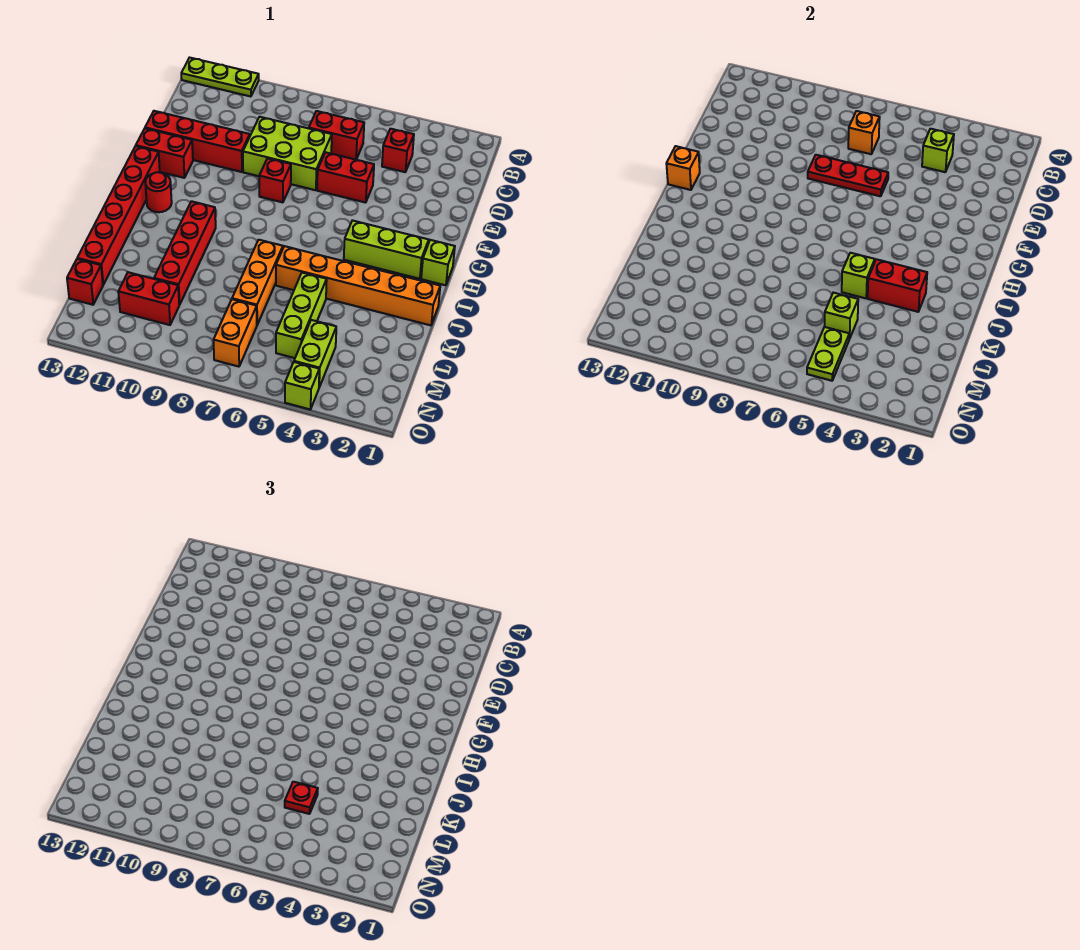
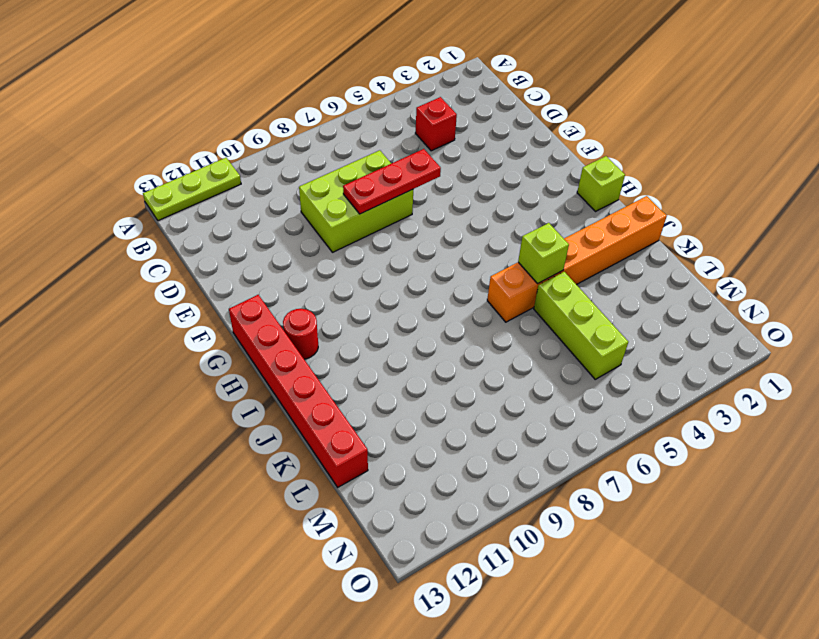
none -> red 1x2 brick [309,111,364,160]
none -> red 1x2 brick [317,152,374,203]
none -> red 1x4 brick [145,111,250,172]
none -> red 1x1 brick [259,158,291,202]

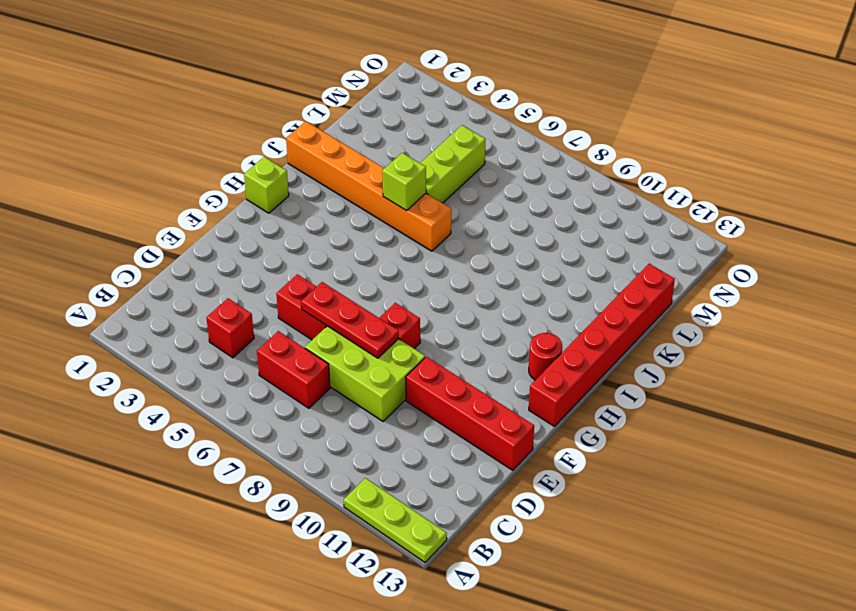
none -> red 1x2 brick [136,128,193,178]
none -> lime 1x3 brick [344,220,429,279]
none -> red 1x4 brick [154,201,216,305]
none -> orange 1x3 brick [232,240,283,325]

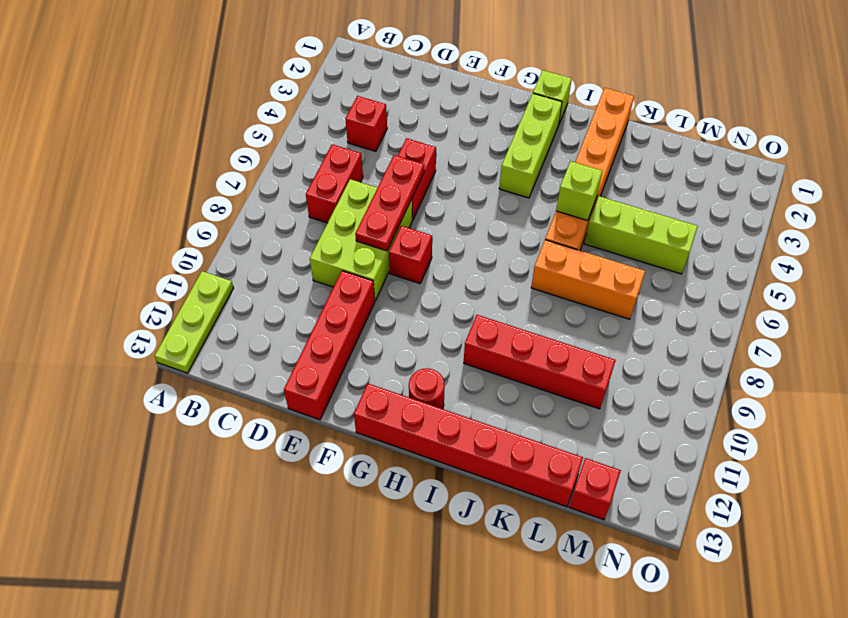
none -> red 1x2 brick [136,128,193,178]
none -> lime 1x2 brick [294,320,336,387]
none -> orange 1x2 brick [214,299,257,367]
none -> red 1x2 brick [118,272,179,325]

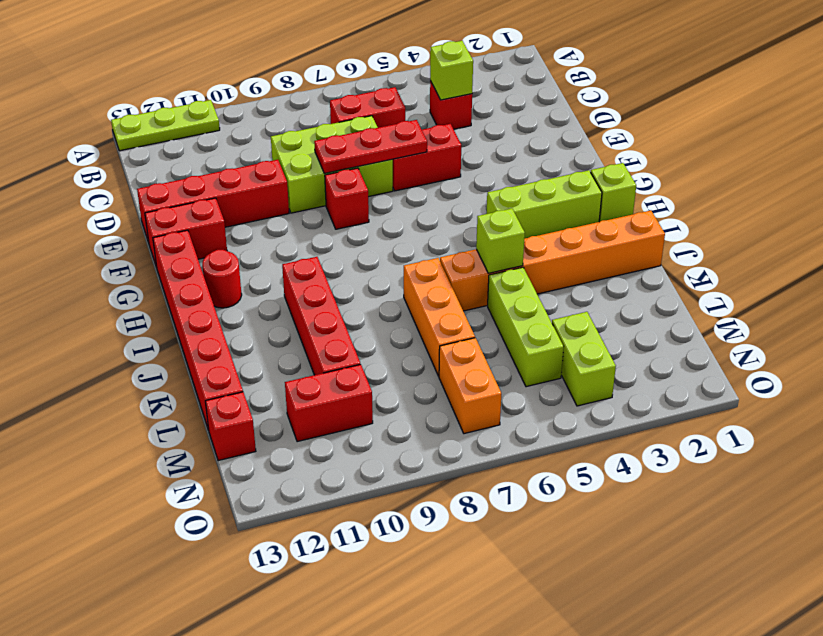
none -> lime 1x1 brick [285,362,319,409]
none -> orange 1x1 brick [848,111,880,154]
none -> orange 1x1 brick [666,146,700,190]
none -> red 1x2 brick [868,259,927,312]

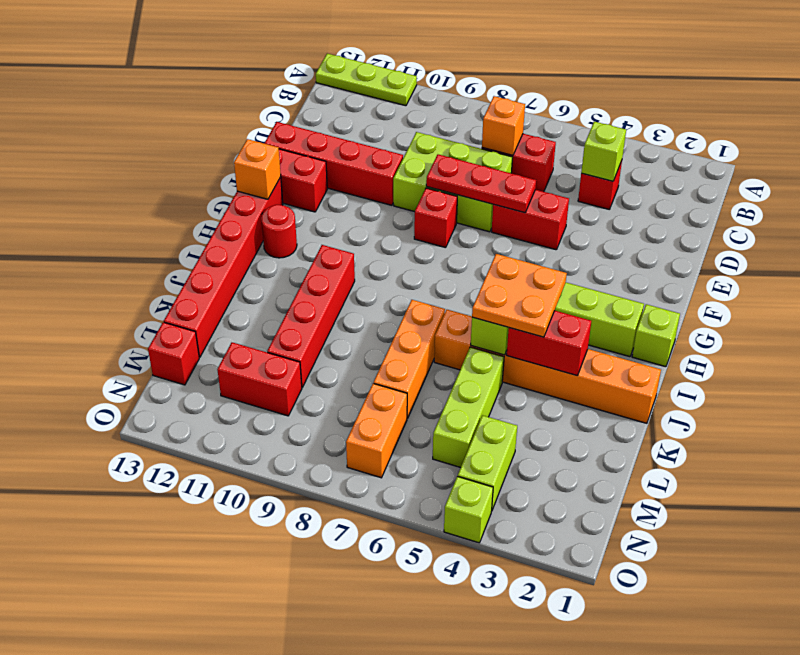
orange 2x2 plate [472,254,567,337] -> none
none -> lime 1x1 brick [825,293,858,339]
none -> lime 1x2 plate [807,327,849,381]
none -> red 1x1 plate [285,782,318,814]

